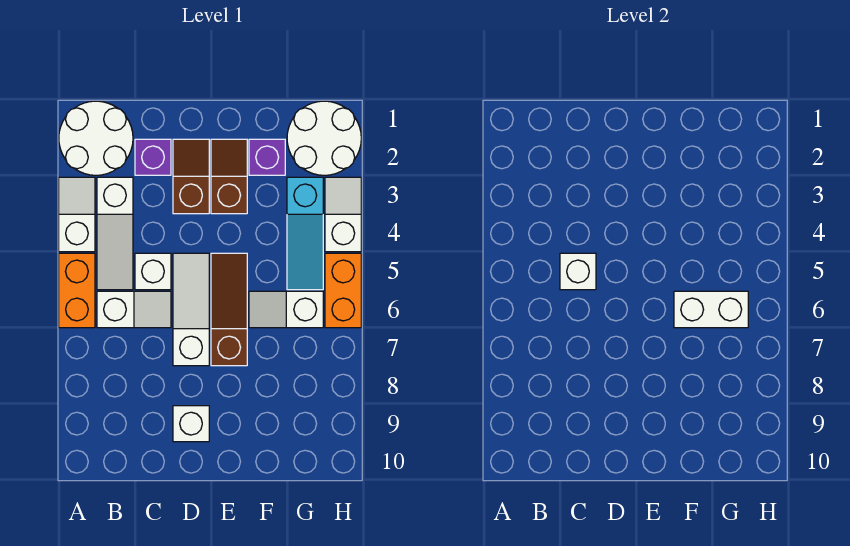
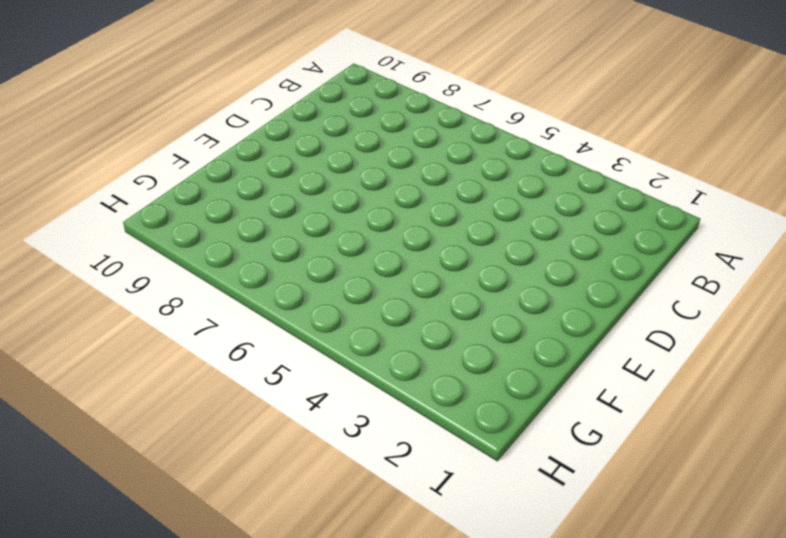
none -> white 2x2 round brick [59,101,133,175]
none -> white 1x2 slope [59,177,95,252]
none -> orange 1x2 brick [59,253,95,328]

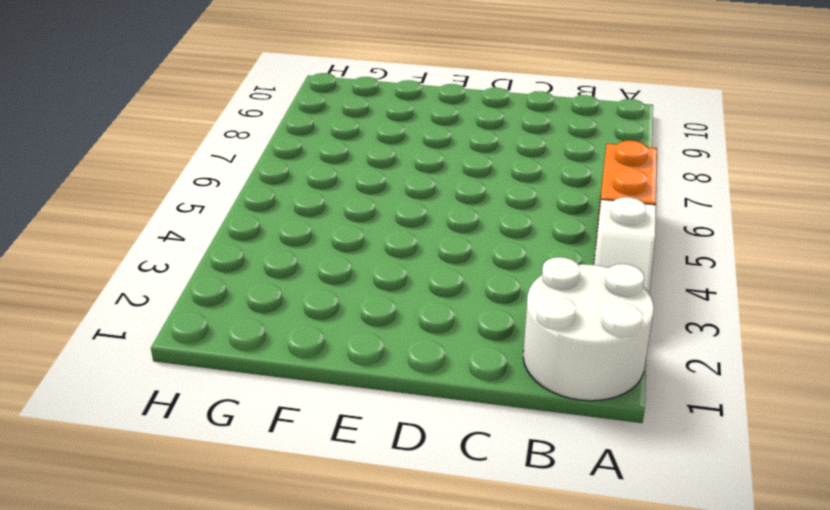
none -> white 1x3 slope [97,177,133,290]
none -> white 1x2 slope [97,291,171,328]
none -> purple 1x1 brick [135,139,171,175]

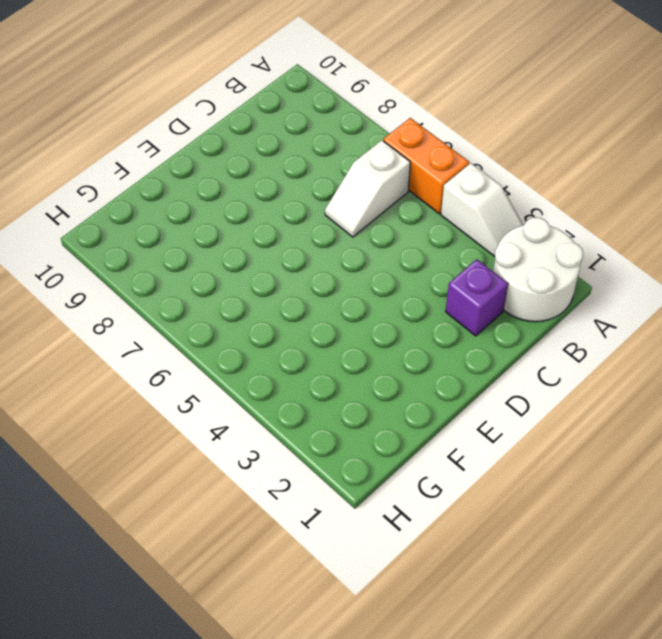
none -> white 1x3 slope [97,177,133,290]
none -> white 1x1 brick [135,253,171,290]
none -> brown 1x2 slope [173,139,209,214]

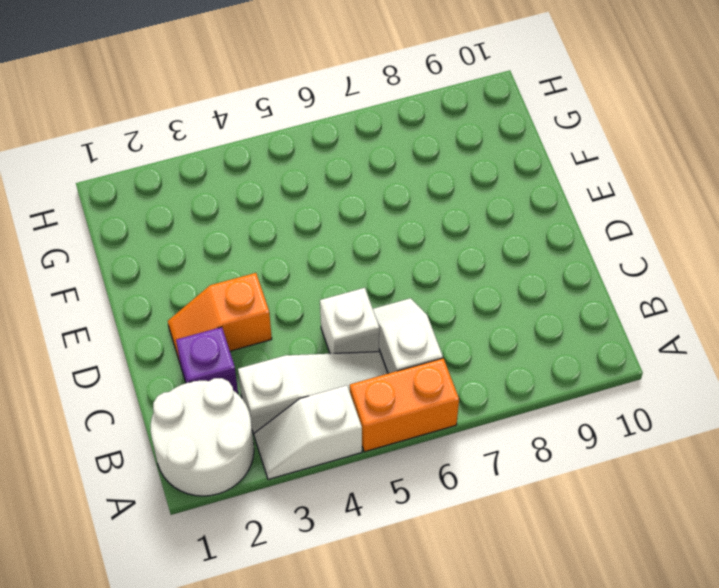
orange 1x2 slope [168,273,272,362] -> brown 1x2 slope [173,139,209,214]
none -> white 1x3 slope [173,253,209,366]
none -> white 1x1 brick [173,406,209,442]
none -> brown 1x2 slope [211,139,247,214]

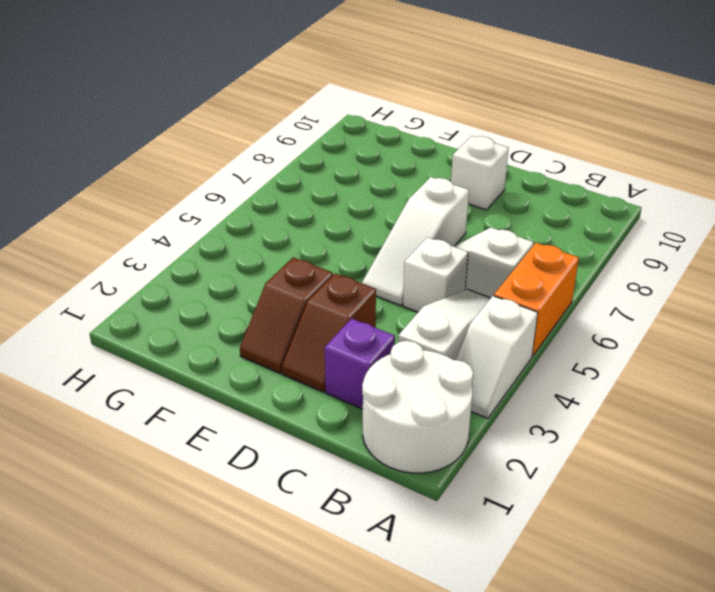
none -> brown 1x3 slope [211,253,247,366]
none -> purple 1x1 brick [249,139,285,175]
none -> white 1x2 slope [249,291,323,328]

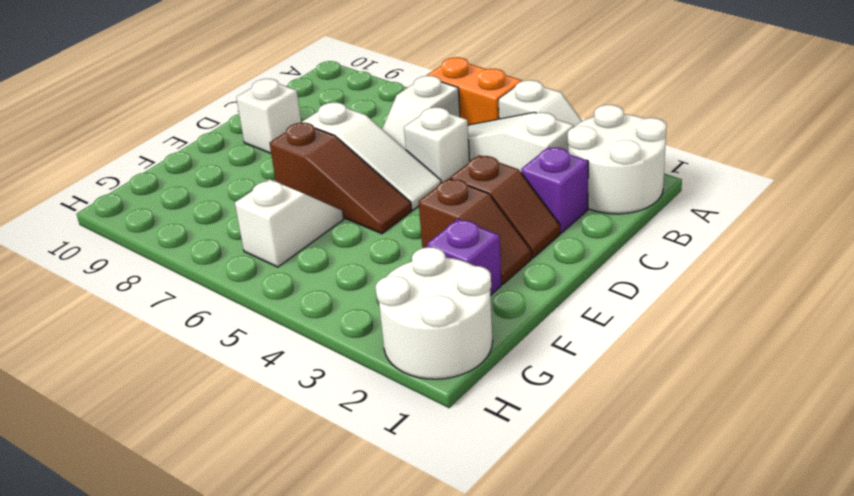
none -> cyan 1x3 slope [287,177,323,290]
none -> white 1x2 slope [325,177,361,252]
none -> orange 1x2 brick [325,253,361,328]

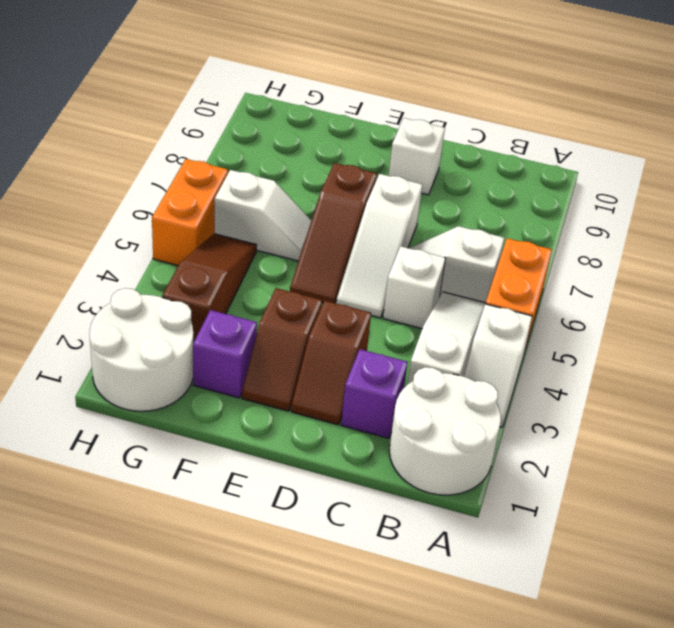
brown 1x3 slope [162,234,257,343] -> cyan 1x3 slope [287,177,323,290]
none -> white 1x2 slope [325,177,361,252]
none -> white 1x1 brick [560,253,596,290]
none -> white 1x2 brick [674,291,748,328]

